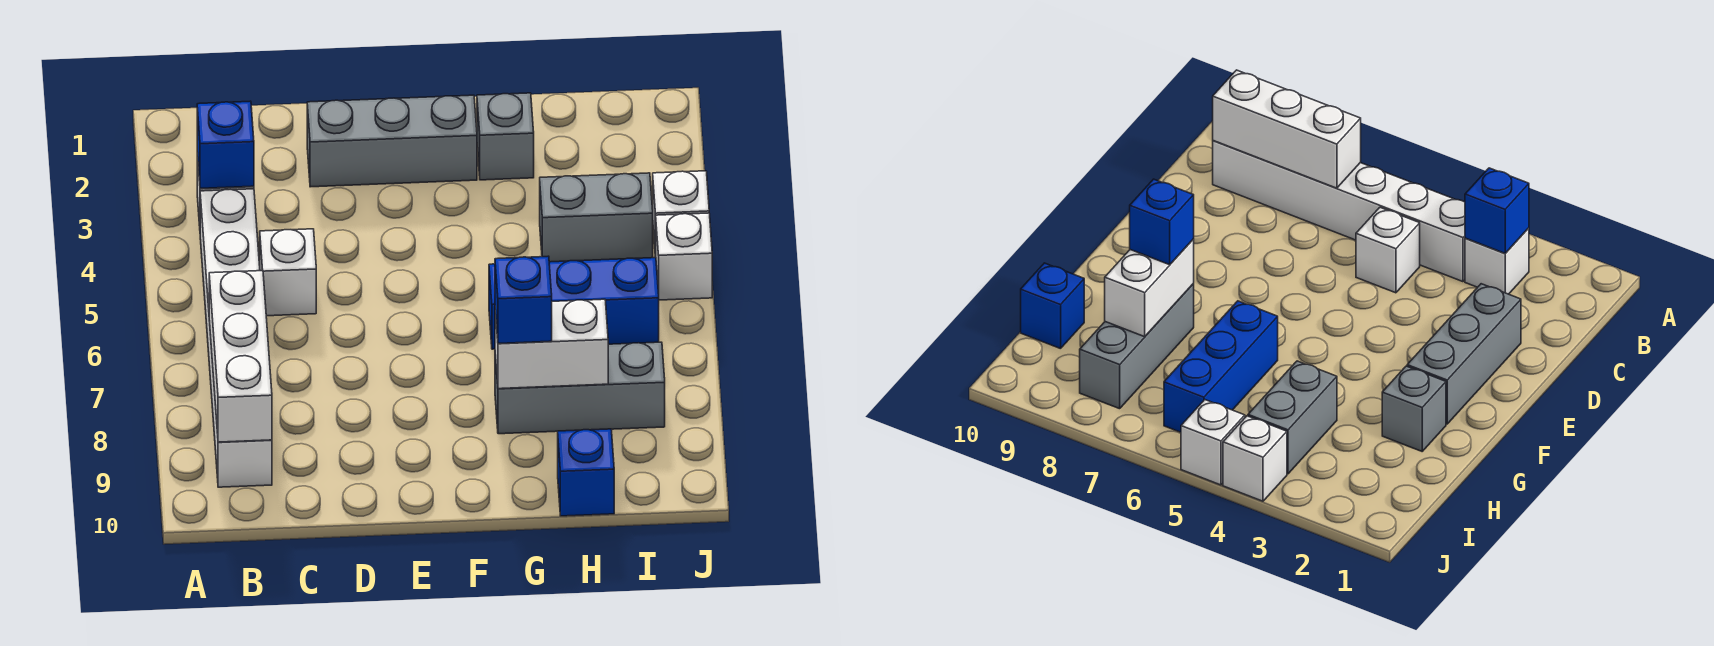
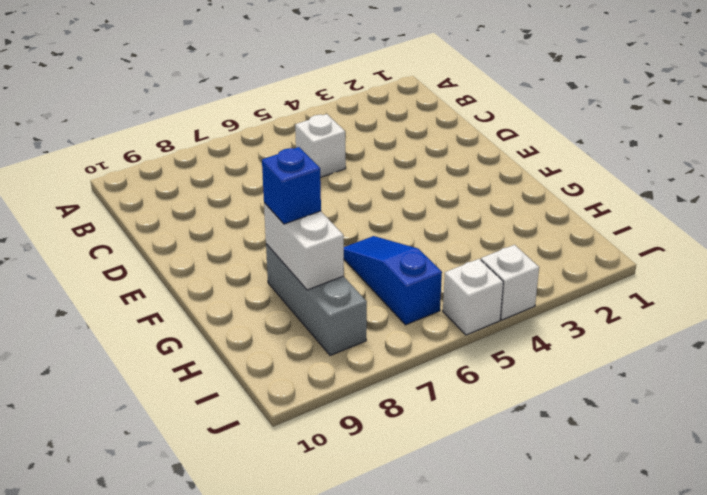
blue 1x3 slope [344,236,442,325] -> blue 1x3 brick [489,257,659,349]
none -> white 1x1 brick [1465,228,1529,294]
none -> white 1x6 brick [200,189,272,487]
none -> grey 1x3 brick [307,95,477,187]

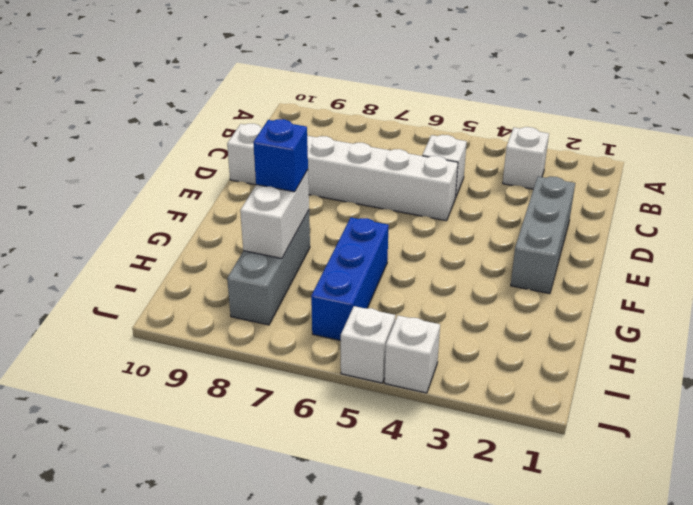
white 1x6 brick [227,124,458,221] -> white 1x6 brick moved to [200,189,272,487]
none -> grey 1x1 brick [477,93,534,180]
none -> grey 1x2 brick [540,173,653,262]
none -> blue 1x1 brick [558,429,614,516]

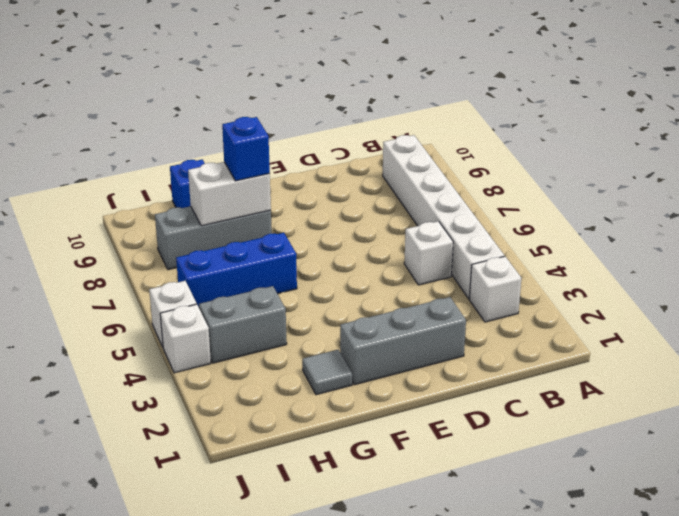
grey 1x1 tile [302,350,352,395] -> grey 1x1 brick [477,93,534,180]
none -> blue 1x1 brick [197,101,254,188]
none -> white 1x3 brick [209,271,272,442]

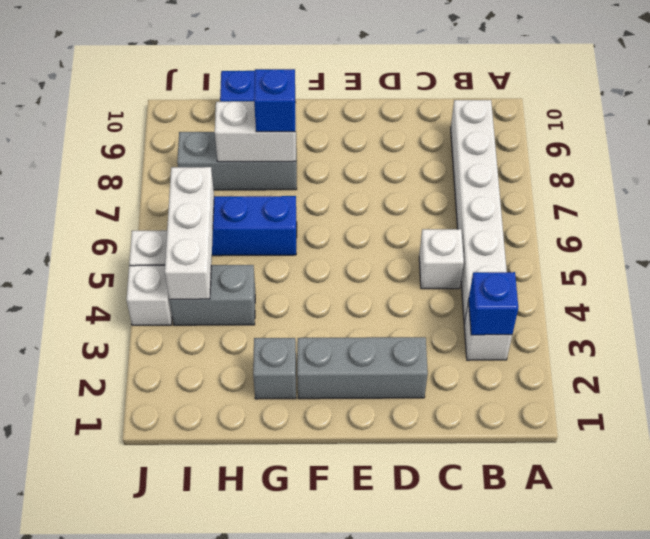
white 1x3 brick [165,167,214,299] -> white 1x3 brick moved to [209,271,272,442]

